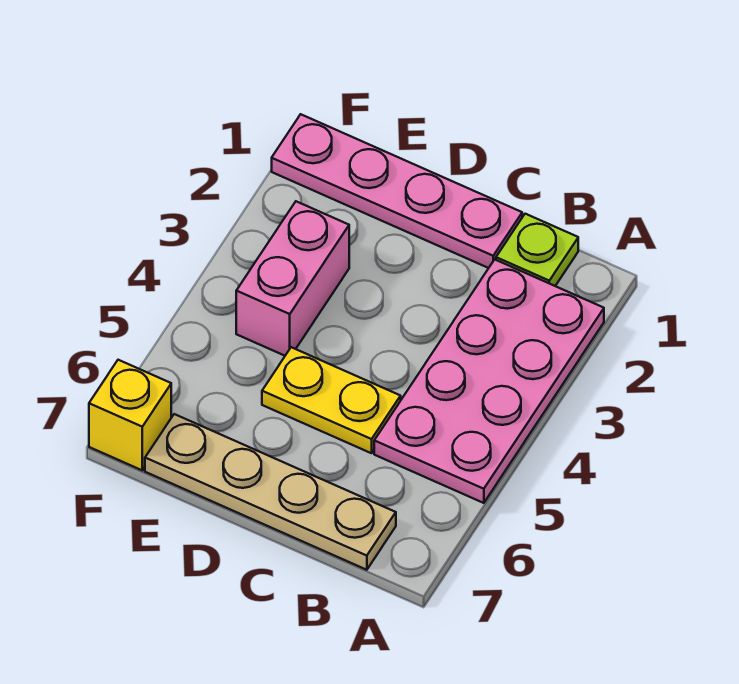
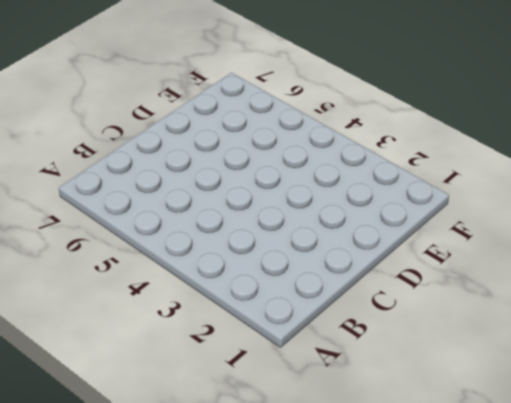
none -> pink 2x4 plate [374,260,604,503]
none -> lime 1x1 plate [496,214,578,286]

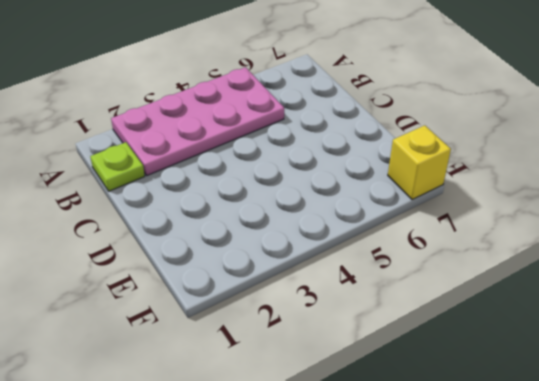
none -> tan 1x4 plate [145,414,396,570]
none -> pink 1x4 plate [272,114,522,268]

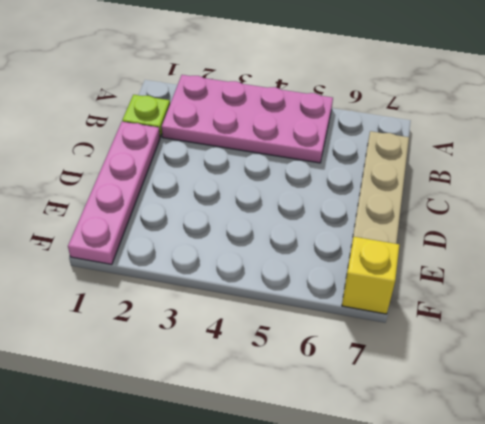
none -> yellow 1x2 plate [262,347,401,453]
none -> pink 1x2 brick [236,201,349,356]

